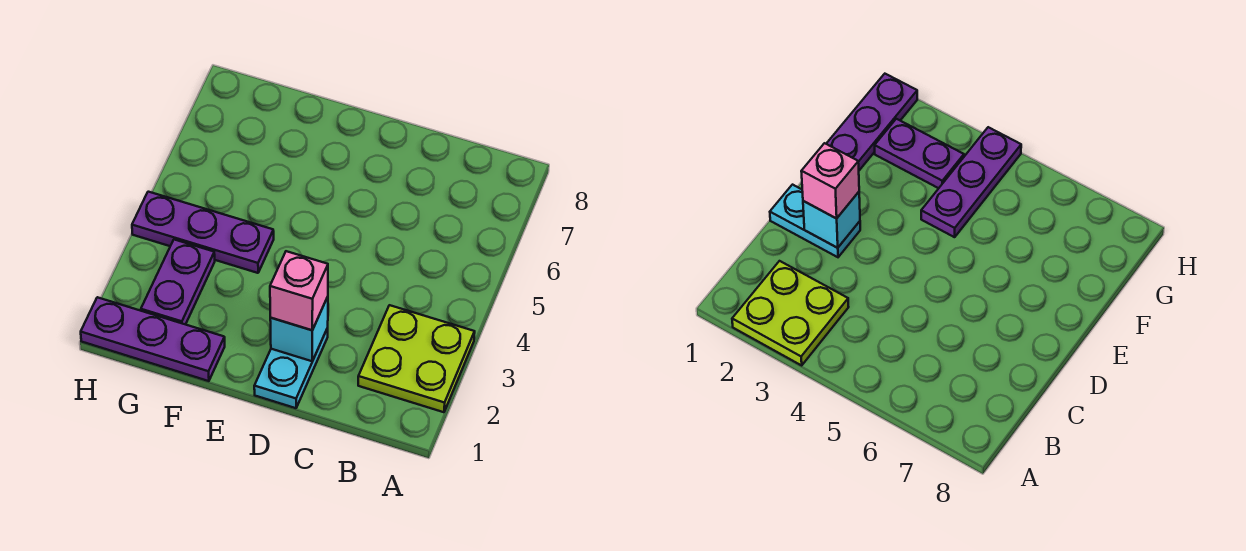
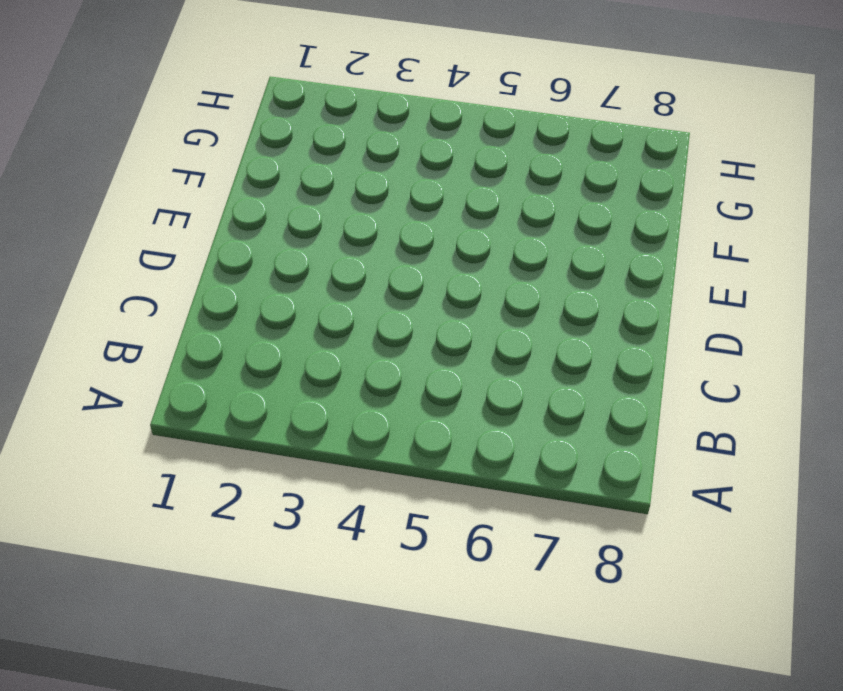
none -> lime 2x2 plate [358,305,475,412]
none -> cyan 1x2 plate [254,328,328,408]

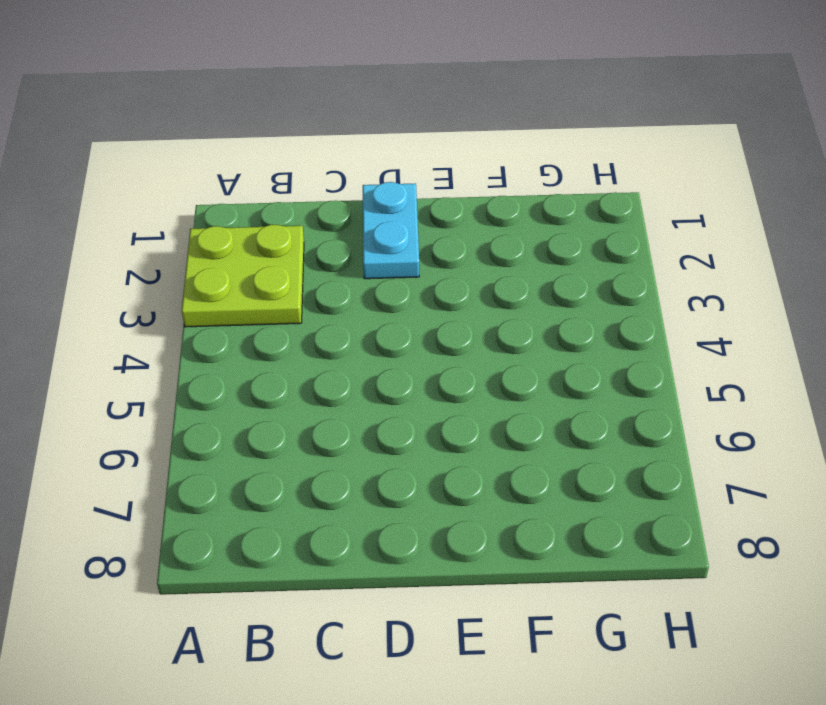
none -> purple 1x3 plate [81,297,225,381]
none -> purple 1x3 plate [132,192,274,273]

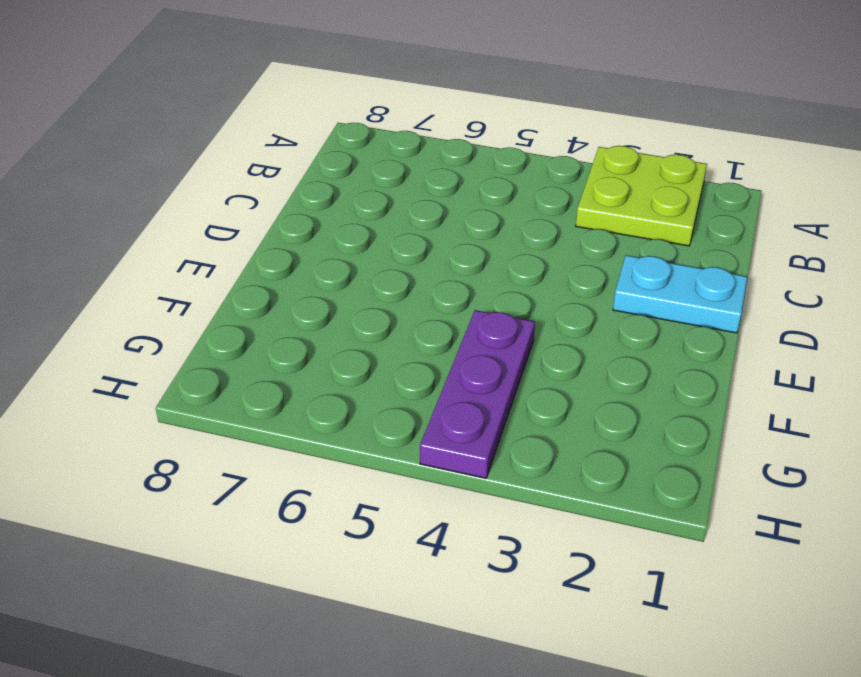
none -> purple 1x3 plate [81,297,225,381]
none -> purple 1x2 plate [141,240,215,324]

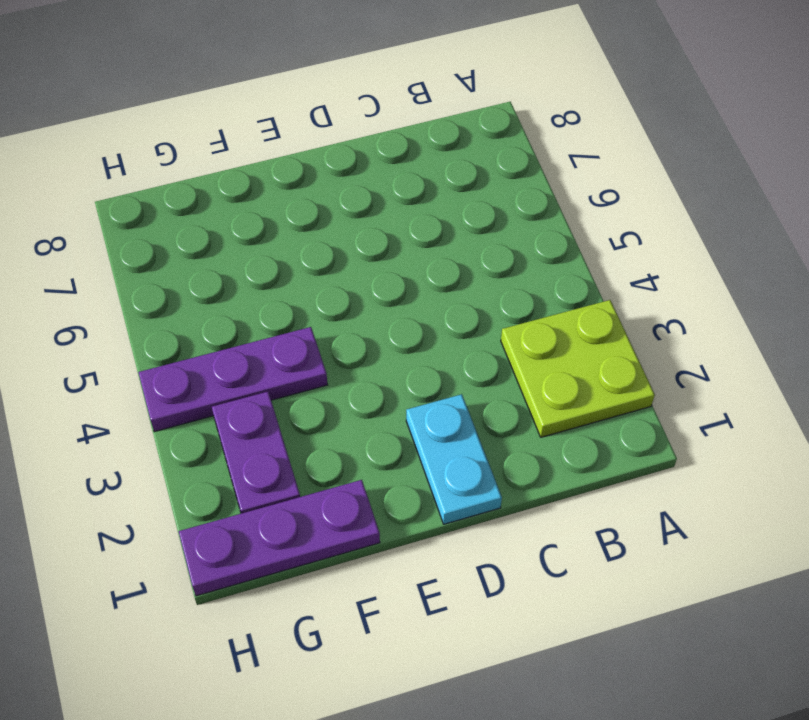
none -> cyan 1x1 brick [270,297,328,361]
none -> pink 1x1 brick [270,251,328,330]

